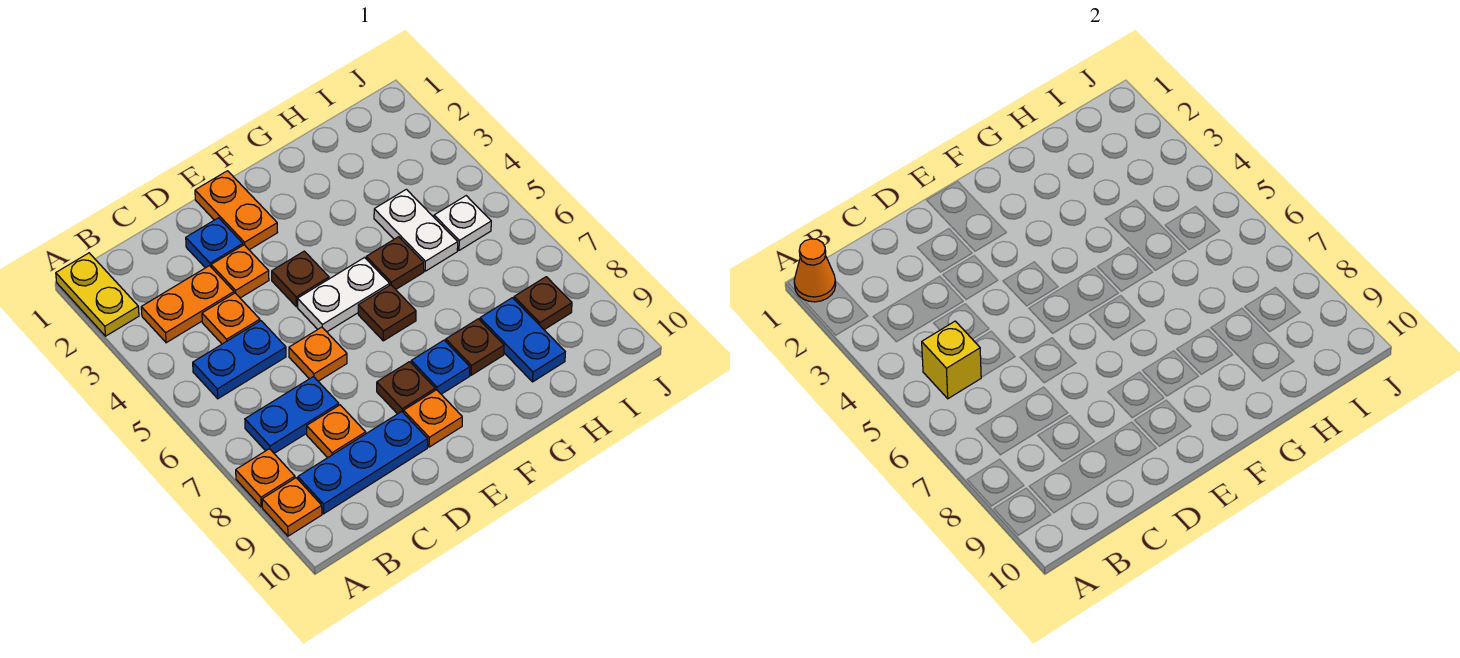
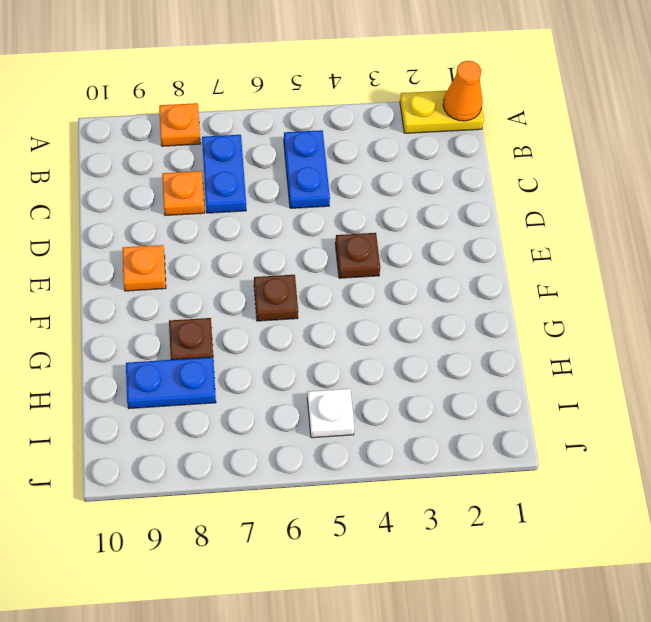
none -> orange 1x1 plate [262,478,322,536]
none -> orange 1x2 plate [141,266,234,343]
none -> blue 1x3 plate [298,412,428,514]

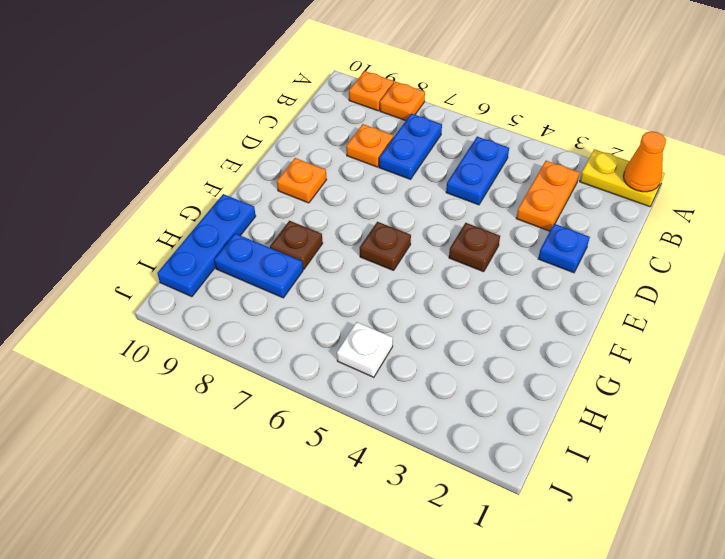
blue 1x3 plate [157,194,256,297] -> blue 1x3 plate moved to [298,412,428,514]
none -> orange 1x1 plate [202,293,260,344]
none -> orange 1x1 plate [211,245,269,298]
none -> orange 1x1 plate [289,327,347,381]

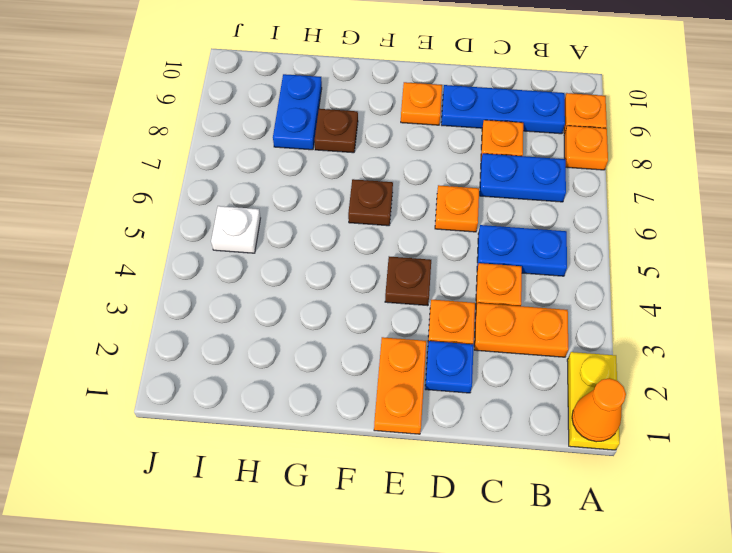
none -> white 1x2 plate [297,258,390,332]
none -> brown 1x1 plate [377,362,435,414]
none -> blue 1x1 plate [411,340,470,394]

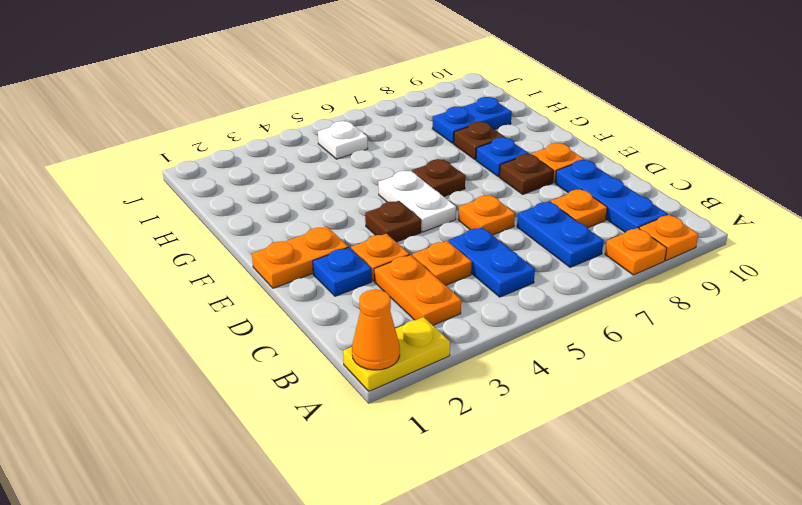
none -> brown 1x1 plate [366,237,424,289]
none -> white 1x2 plate [374,189,458,271]
none -> brown 1x1 plate [514,277,572,330]

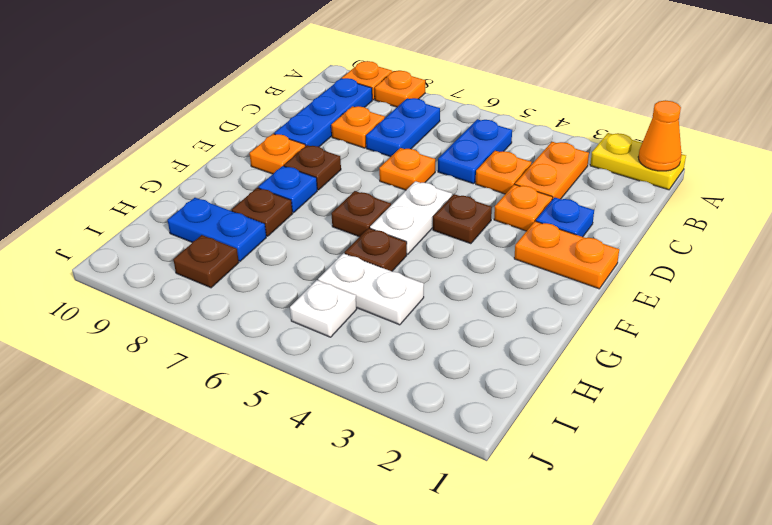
none -> yellow 1x1 brick [922,321,981,399]

